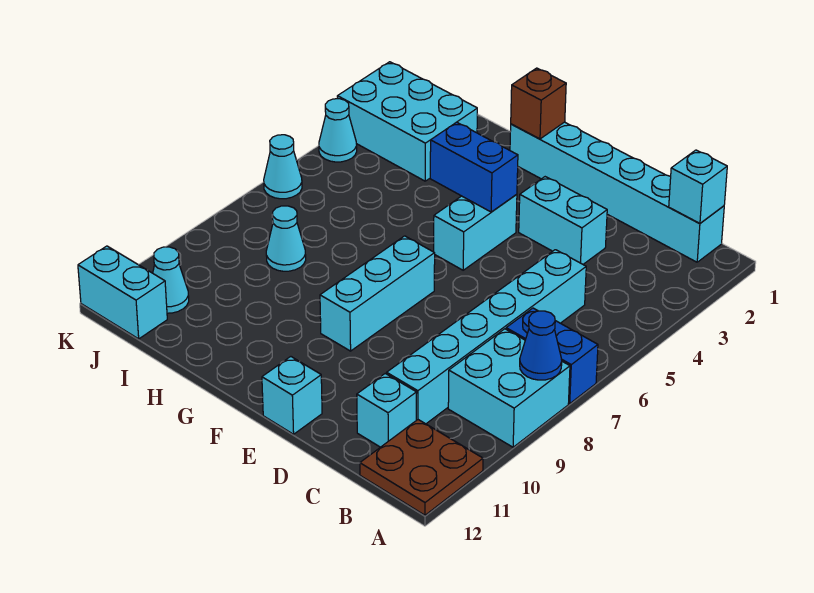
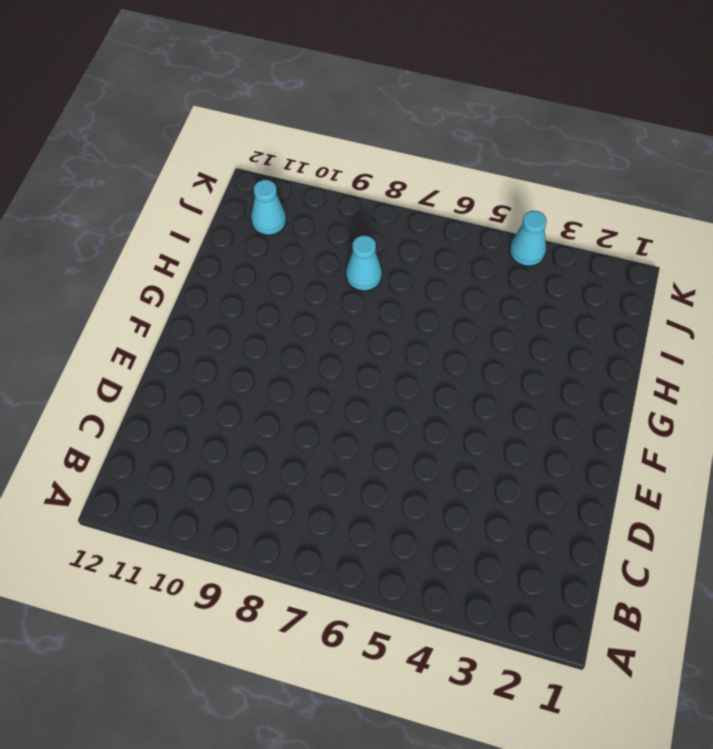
none -> blue 1x2 brick [506,308,598,403]
none -> cyan 2x2 brick [448,329,570,447]
none -> brown 2x2 plate [360,420,483,515]

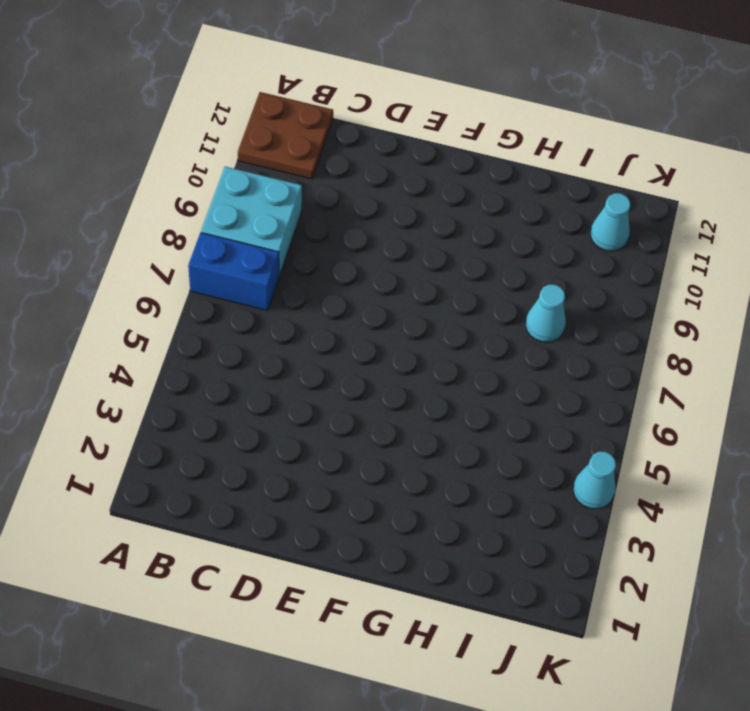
none -> cyan 1x6 brick [510,122,724,262]
none -> cyan 1x6 brick [387,250,586,424]
none -> cyan 1x1 brick [357,374,417,447]

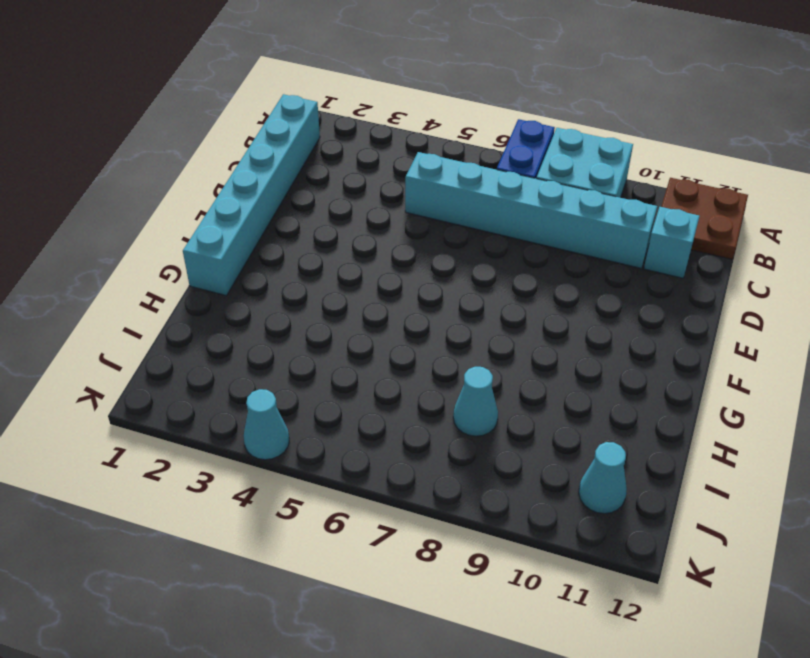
none -> cyan 1x2 brick [519,177,607,264]
none -> cyan 1x1 brick [262,357,322,434]
none -> cyan 1x2 brick [434,194,517,270]

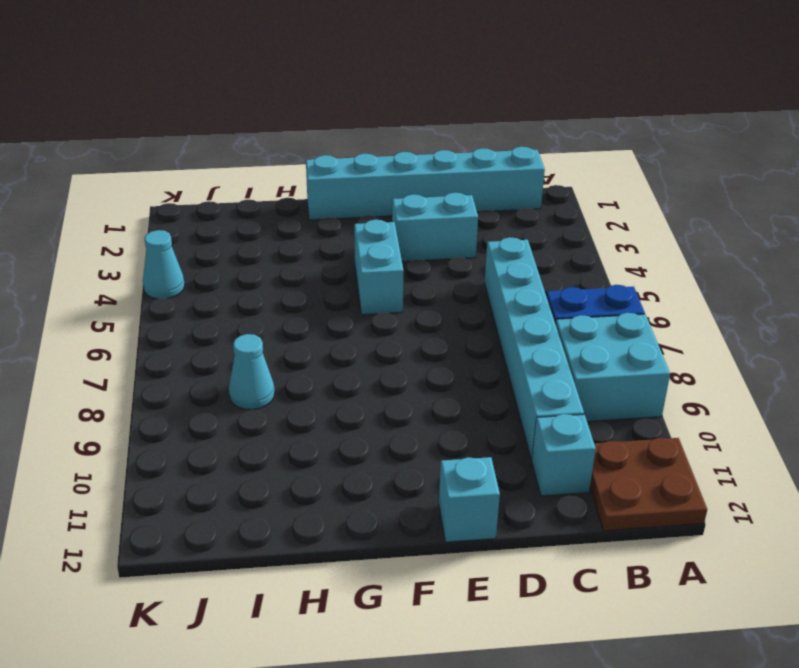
none -> cyan 1x3 brick [320,236,435,351]
none -> cyan 2x3 brick [337,62,477,181]
none -> cyan 1x1 cone [153,247,189,313]

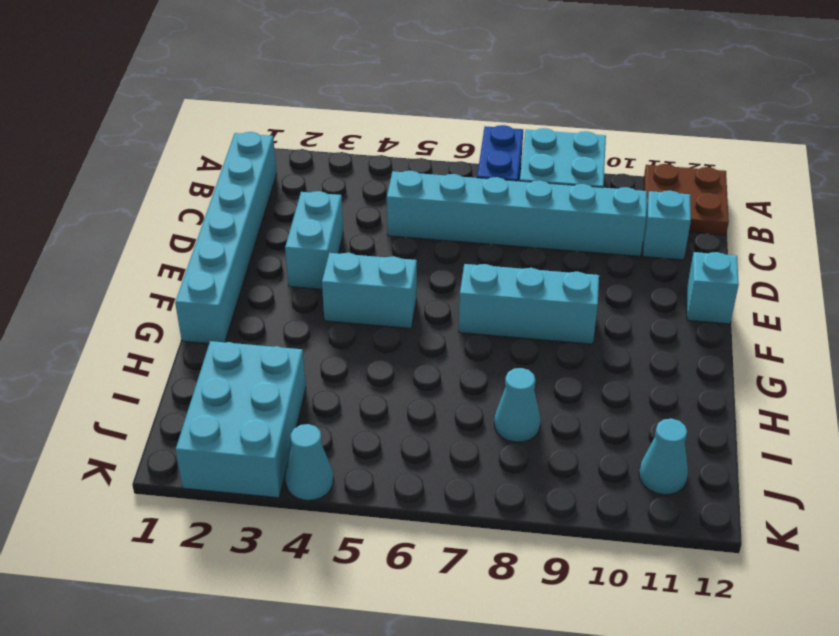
none -> cyan 1x2 brick [78,246,167,339]
none -> cyan 1x1 cone [264,135,302,199]
none -> blue 1x1 cone [520,311,562,380]

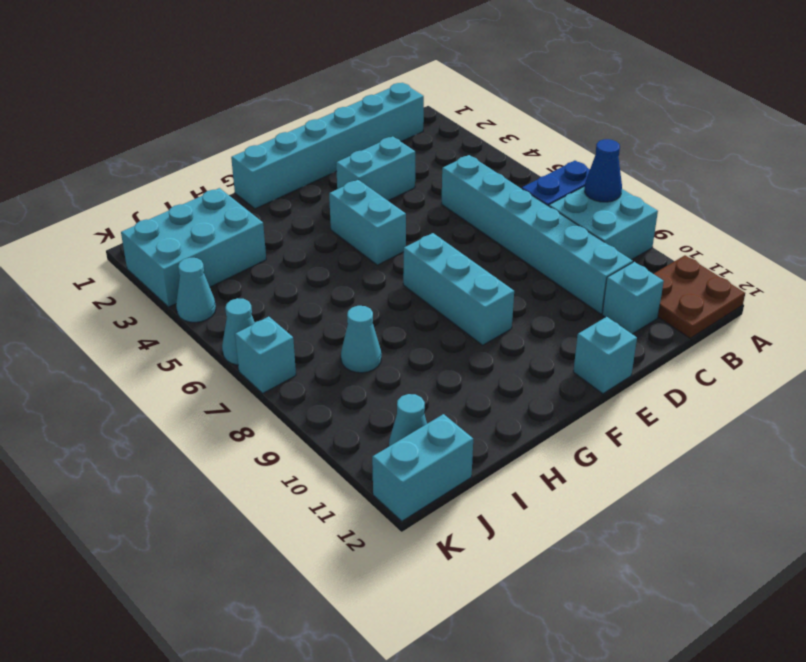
cyan 1x1 brick [235,317,296,393] -> cyan 1x1 brick moved to [669,150,727,224]
none -> blue 1x2 brick [430,122,518,212]
none -> brown 1x1 brick [511,68,566,139]

